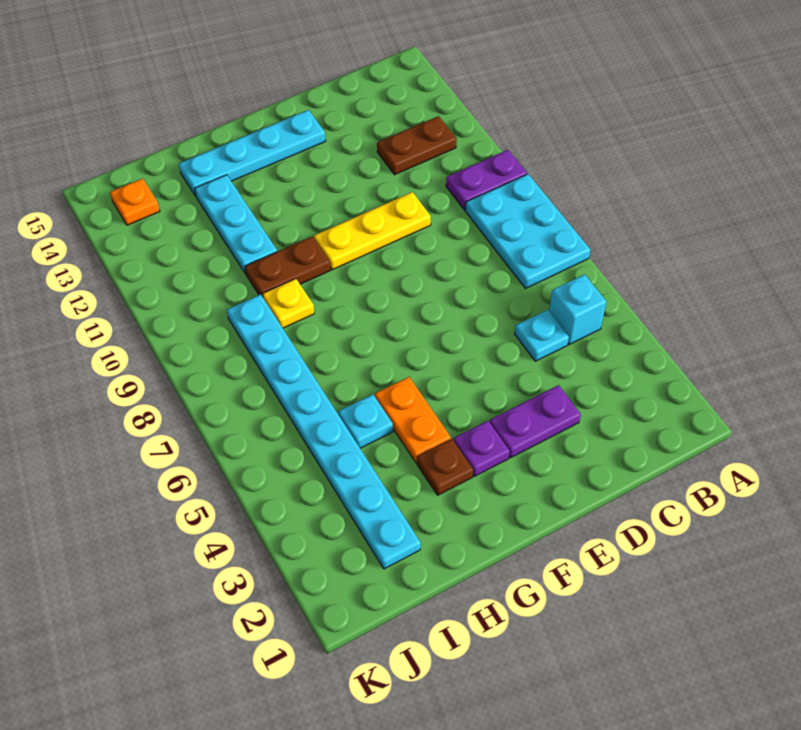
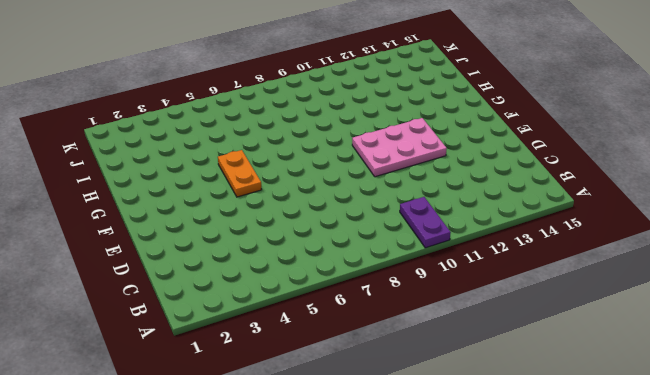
pink 2x3 plate [352,118,447,177] -> yellow 1x3 plate [314,192,431,270]
orange 1x2 plate [218,150,262,197] -> orange 1x2 plate turned to [375,377,451,463]
none -> cyan 2x3 plate [465,174,590,288]
none -> cyan 1x1 brick [549,274,606,345]
none -> brown 1x2 plate [377,116,457,175]

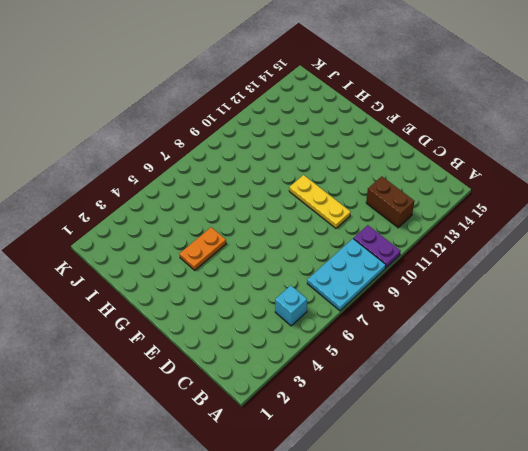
brown 1x2 brick [366,176,414,228] -> brown 1x2 plate [377,116,457,175]
none -> cyan 1x1 plate [515,310,569,361]
none -> purple 1x2 plate [490,385,581,458]
none -> cyan 1x4 plate [179,110,325,196]

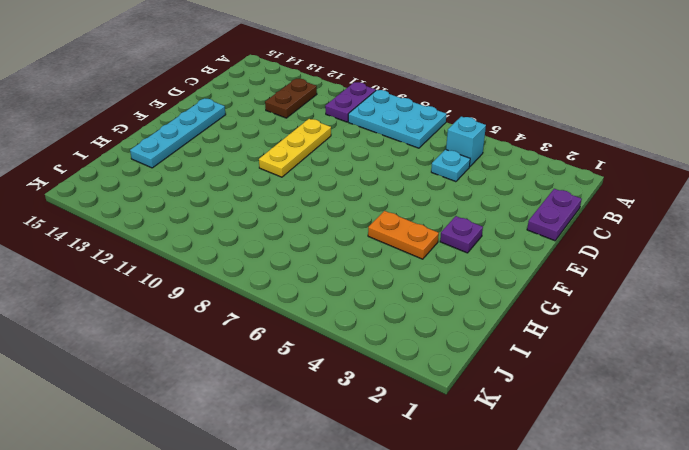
purple 1x2 plate [527,189,582,241] -> purple 1x2 plate moved to [490,385,581,458]
none -> brown 1x1 plate [417,439,473,495]
none -> brown 1x2 plate [245,236,330,297]
none -> cyan 1x1 plate [338,395,393,448]

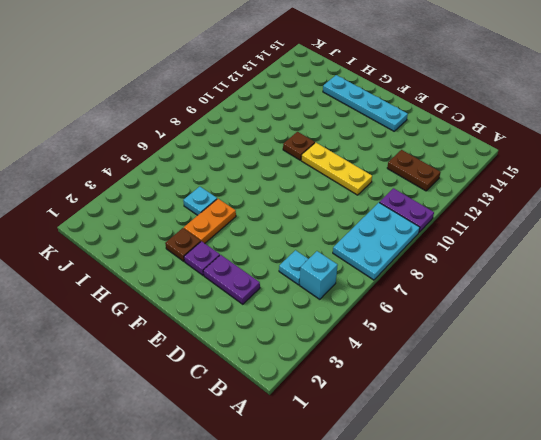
brown 1x1 plate [283,132,315,160] -> brown 1x2 plate [245,236,330,297]
none -> yellow 1x1 plate [263,279,314,328]
none -> cyan 1x3 plate [195,175,277,274]
none -> cyan 1x8 plate [227,294,421,569]

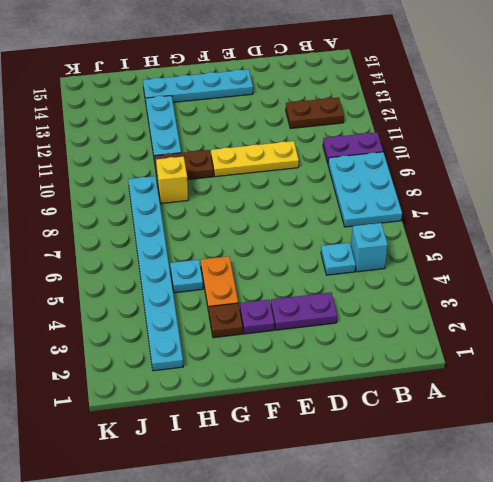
yellow 1x1 brick [156,156,188,203] -> yellow 1x1 plate [263,279,314,328]
none -> orange 1x1 plate [110,178,160,225]

